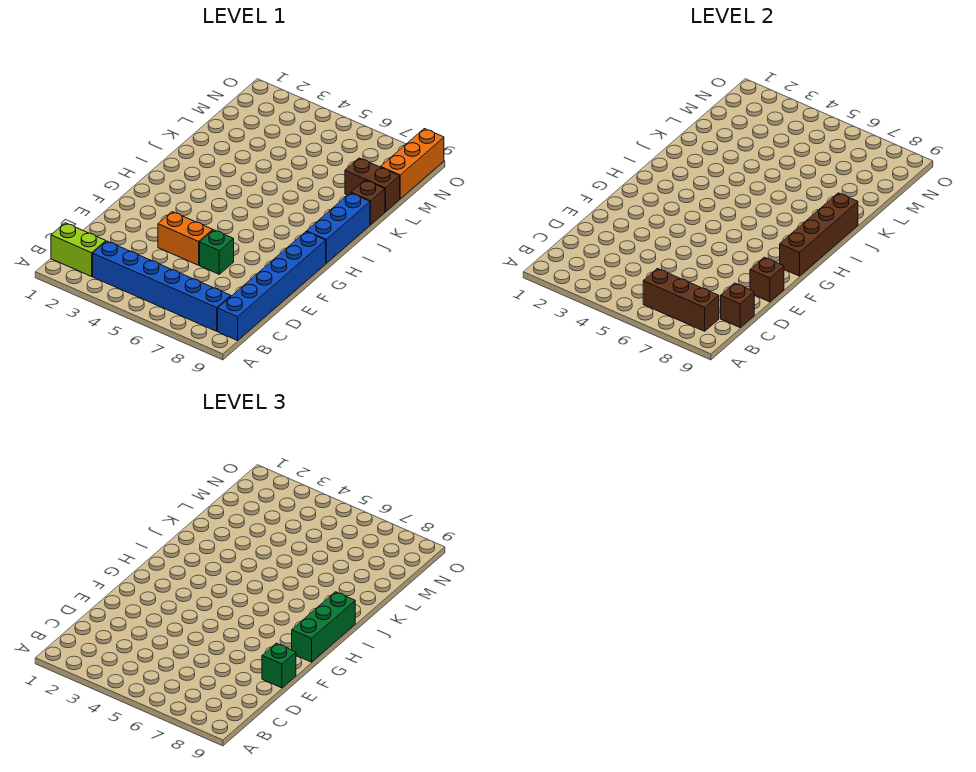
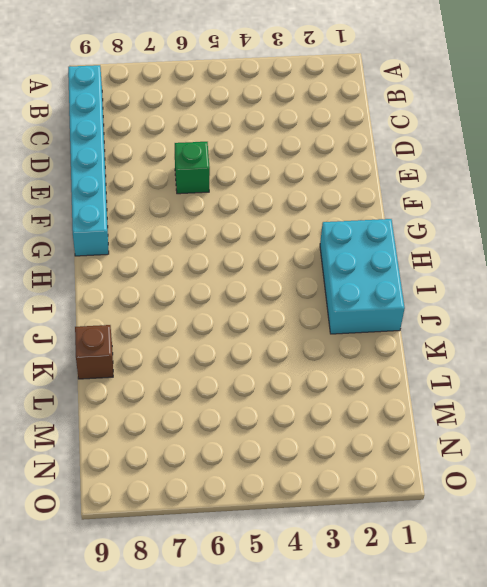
cyan 1x6 brick [68,65,109,256] -> blue 1x6 brick [218,232,326,340]
cyan 2x3 brick [320,219,405,334] -> none
none -> lime 1x2 brick [51,223,106,276]
none -> blue 1x6 brick [93,241,231,331]
none -> orange 1x2 brick [158,212,213,265]

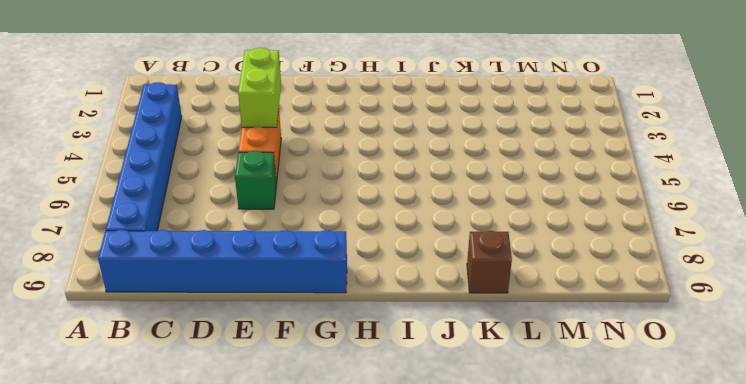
lime 1x2 brick [238,48,281,127] -> lime 1x2 brick moved to [51,223,106,276]
none -> blue 1x3 brick [307,193,370,263]
none -> brown 1x2 brick [345,158,400,212]
none -> orange 1x3 brick [381,129,444,199]

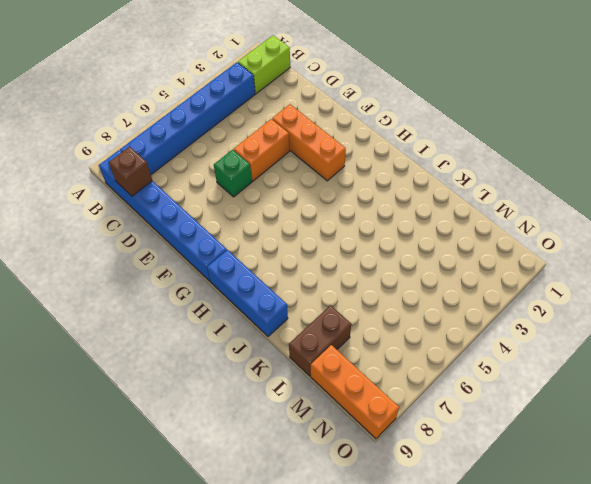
orange 1x3 brick [272,104,346,181] -> none
none -> brown 1x1 brick [351,180,385,224]
none -> brown 1x3 brick [643,269,719,331]
none -> brown 1x1 brick [750,257,784,302]

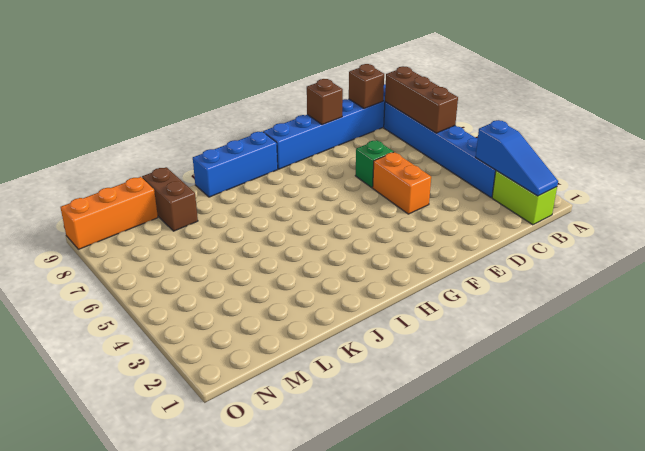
blue 1x3 slope [476,120,558,196] -> none
none -> brown 1x1 brick [351,180,385,224]
none -> brown 1x4 brick [780,193,858,276]
none -> green 1x1 brick [262,643,296,688]

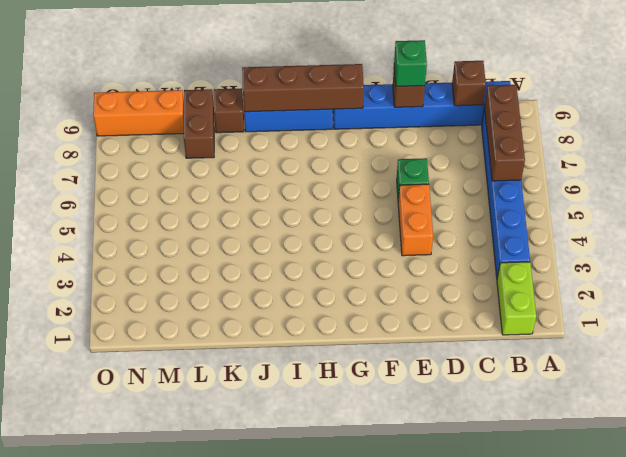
none -> green 1x3 brick [292,592,355,662]

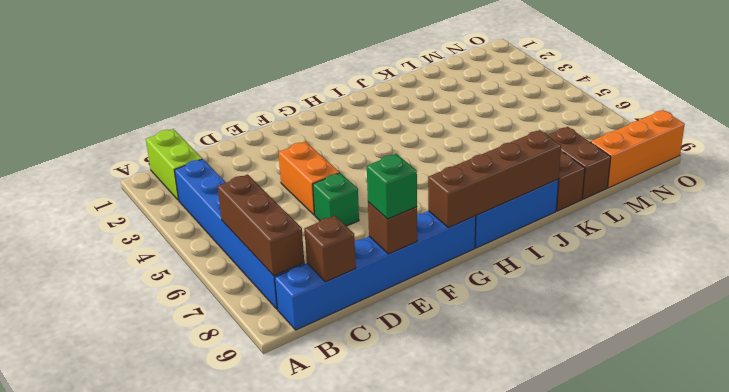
none -> green 1x3 brick [292,592,355,662]

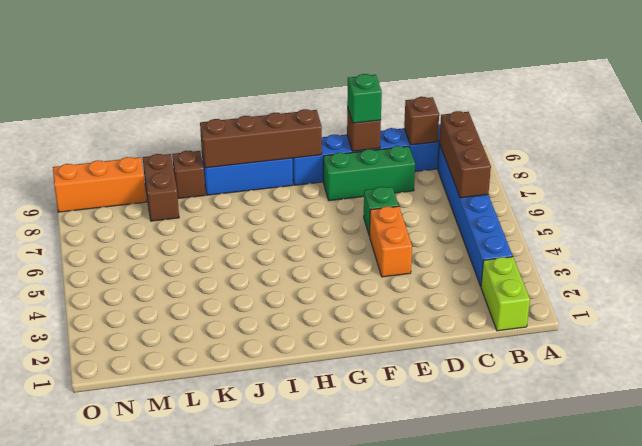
green 1x3 brick [323,146,415,201] -> green 1x3 brick moved to [292,592,355,662]

